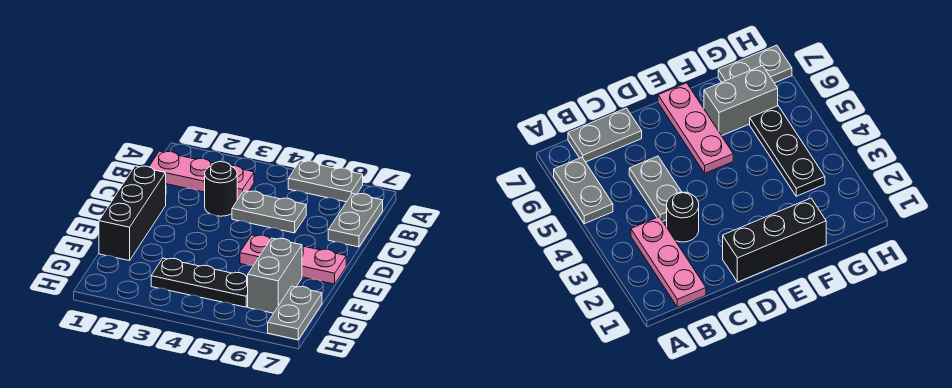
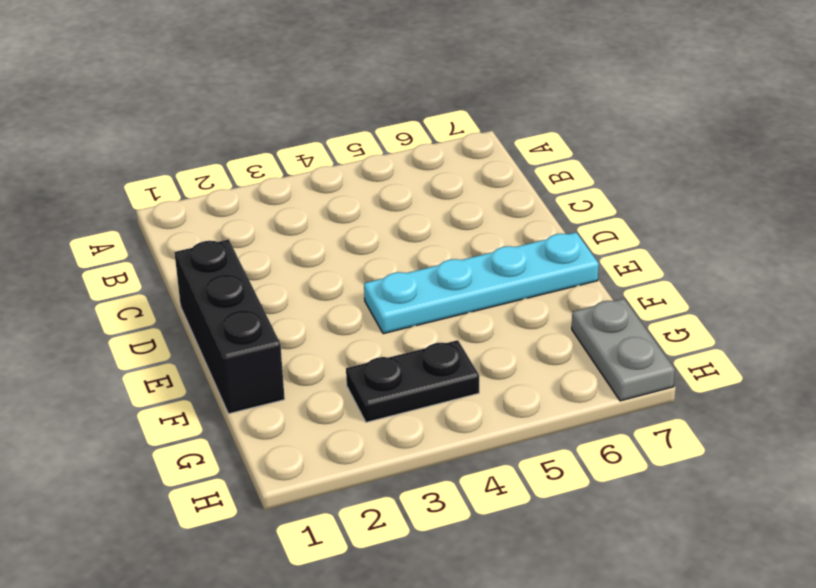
cyan 1x4 plate [364,233,599,334] -> pink 1x3 plate [240,235,346,284]
black 1x2 plate [346,340,479,422] -> black 1x3 plate [151,258,248,307]
none -> grey 1x2 plate [288,161,363,202]
none -> pink 1x3 plate [149,151,254,199]

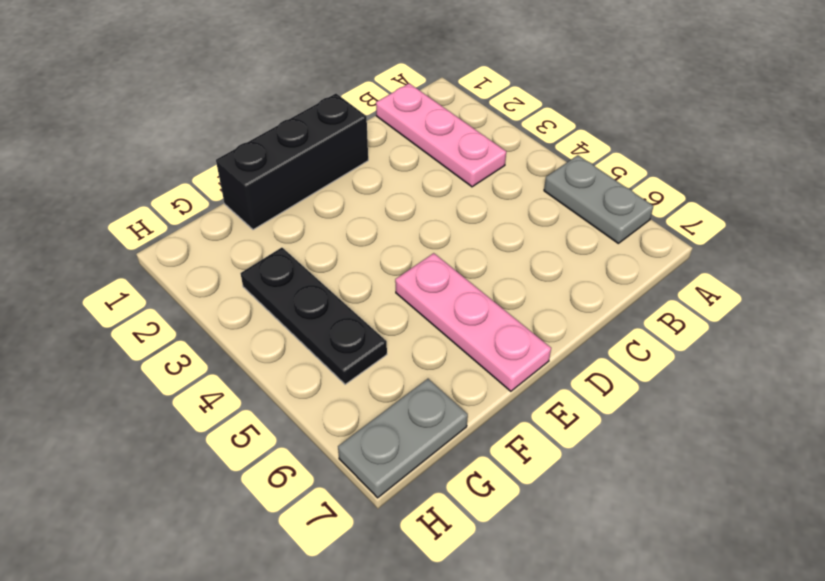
none -> grey 1x2 plate [328,193,383,247]
none -> black 1x1 round brick [205,162,237,216]

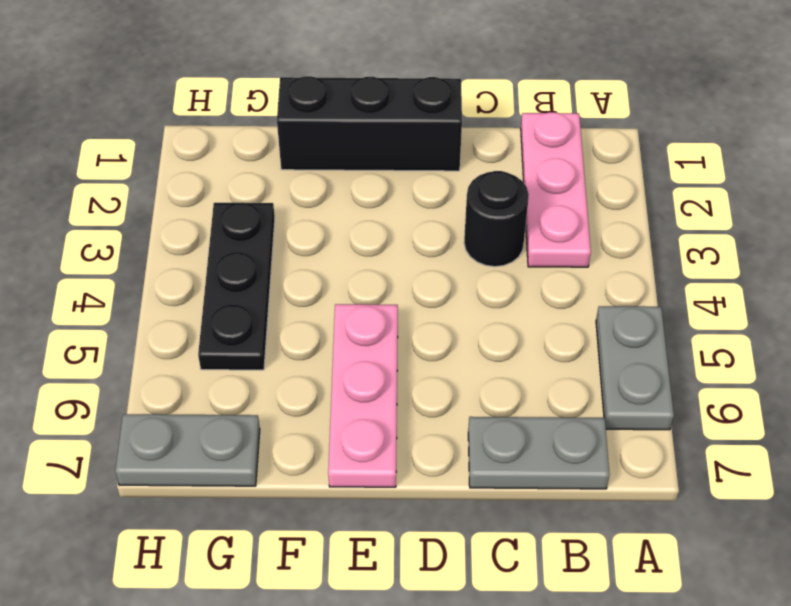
none -> grey 1x2 plate [232,191,306,233]
none -> grey 1x2 brick [248,238,302,313]

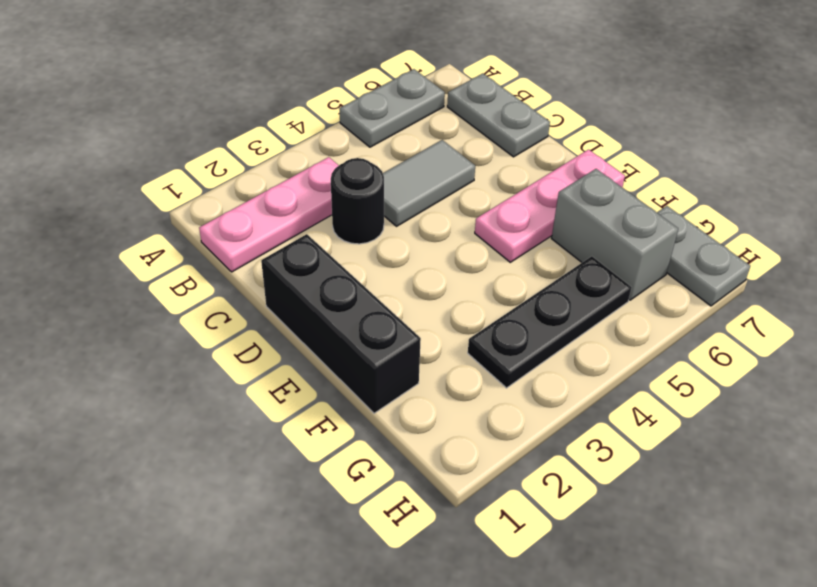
grey 1x2 tile [383,140,475,226] -> grey 1x2 plate [232,191,306,233]

